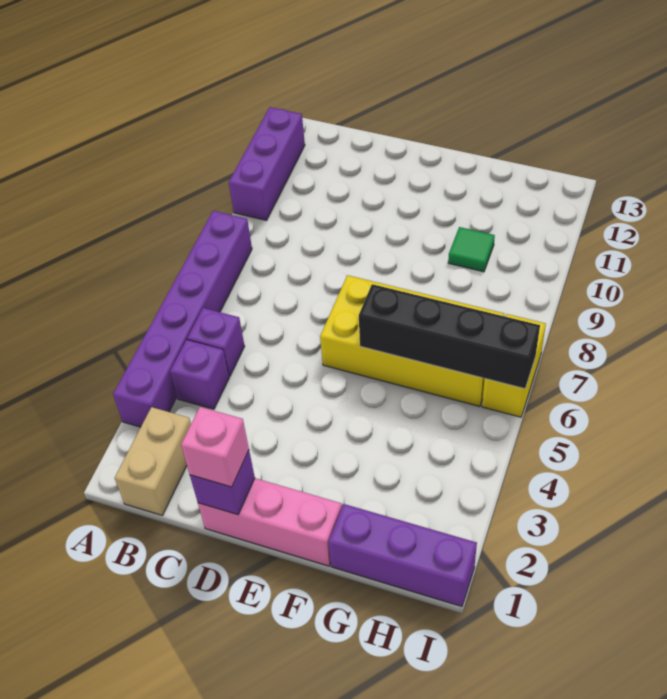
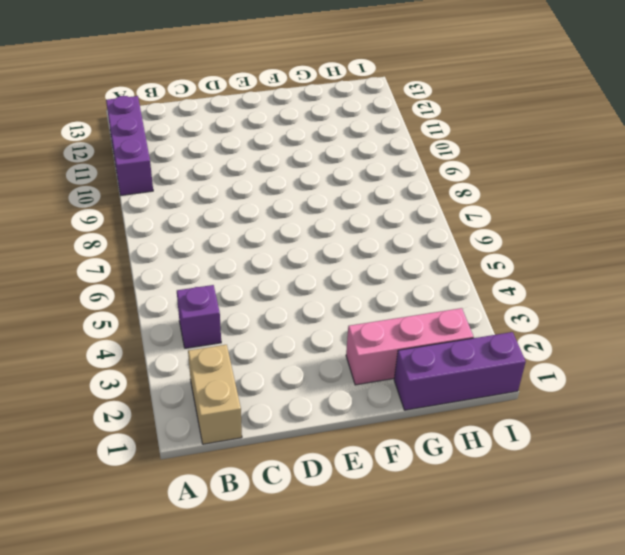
pink 1x3 brick [346,308,474,385] -> pink 1x3 brick moved to [198,478,342,566]
none -> purple 1x6 brick [113,211,252,427]
none -> purple 1x1 brick [187,308,245,376]
none -> yellow 2x4 brick [320,275,504,406]

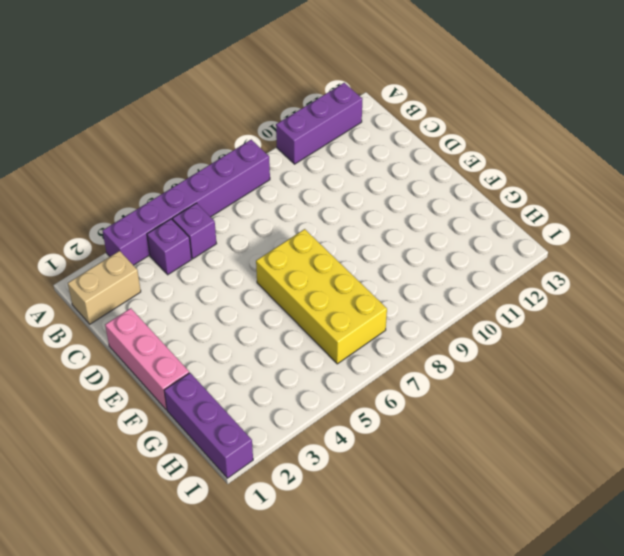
none -> green 1x1 tile [448,227,495,272]
none -> yellow 1x2 brick [482,314,546,417]
none -> purple 1x1 brick [190,451,255,515]

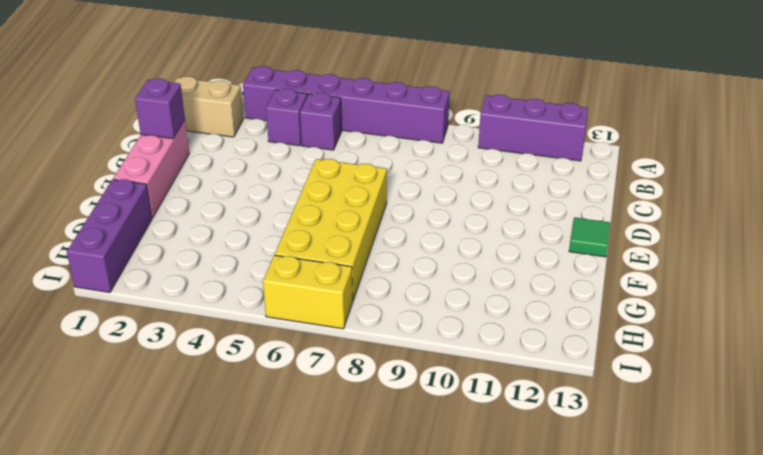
green 1x1 tile [569,217,610,257] -> green 1x1 tile moved to [448,227,495,272]
none -> black 1x4 brick [359,284,540,389]
none -> pink 1x1 brick [181,407,249,487]

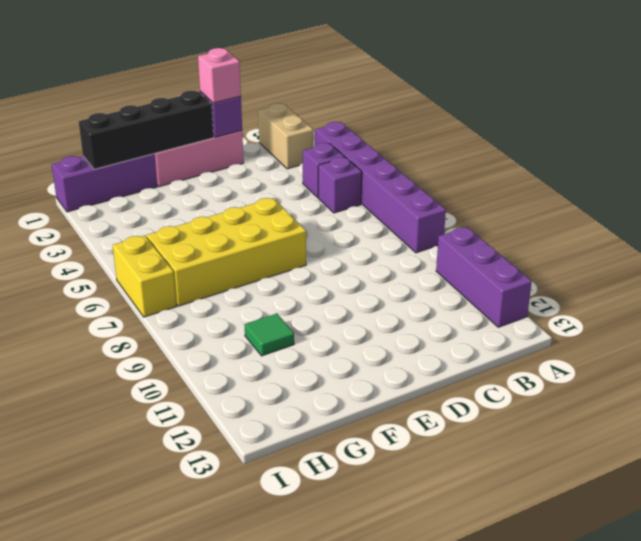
black 1x4 brick [79,91,214,169] -> black 1x4 brick moved to [359,284,540,389]

